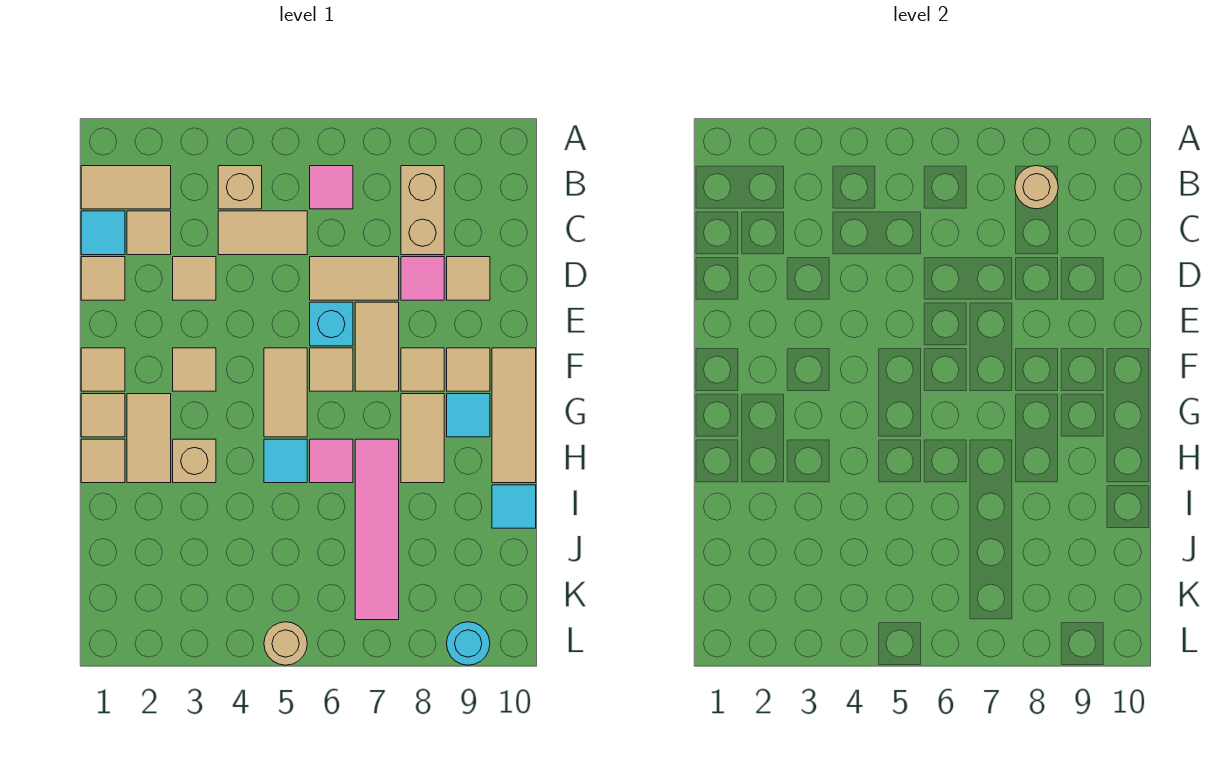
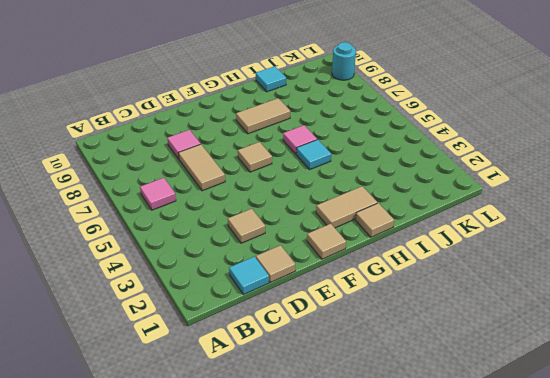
none -> tan 1x2 tile [81,166,171,209]
none -> tan 1x1 brick [218,166,262,209]
none -> tan 1x2 brick [401,166,444,255]
none -> tan 1x1 tile [127,211,171,255]

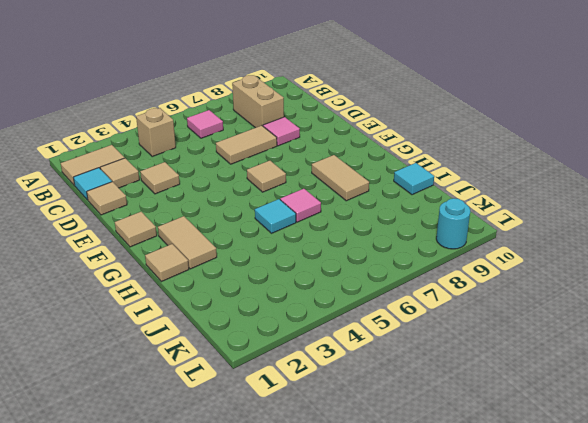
none -> tan 1x2 tile [218,211,307,255]
none -> tan 1x1 tile [447,257,490,300]
none -> cyan 1x1 brick [310,302,353,346]
none -> tan 1x2 tile [355,302,399,391]

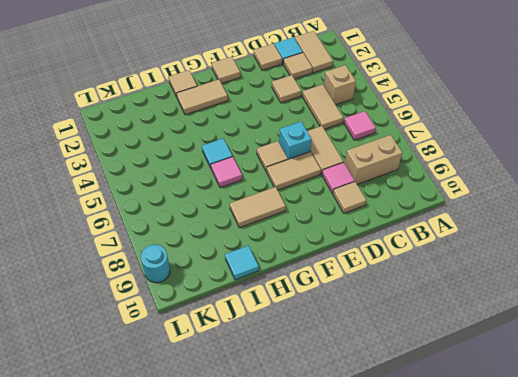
none -> tan 1x1 tile [173,348,216,391]
none -> tan 1x2 tile [264,348,307,437]
none -> tan 1x1 tile [401,348,444,391]
none -> tan 1x1 tile [447,348,490,391]

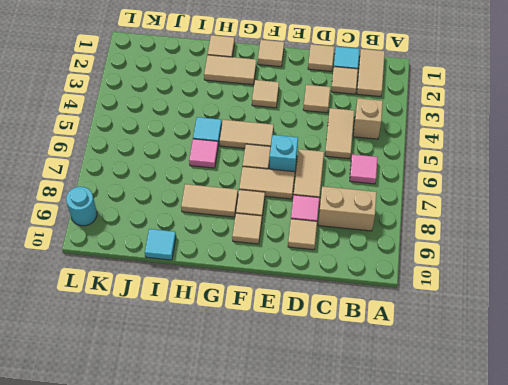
none -> tan 1x3 tile [492,348,536,483]
none -> tan 1x1 tile [81,394,125,437]
none -> cyan 1x1 tile [447,394,490,437]
none -> tan 1x1 brick [173,439,216,483]

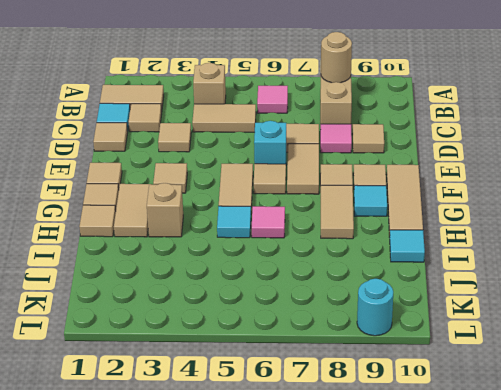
none -> pink 1x4 tile [355,439,399,620]
none -> tan 1x1 round brick [264,622,307,665]

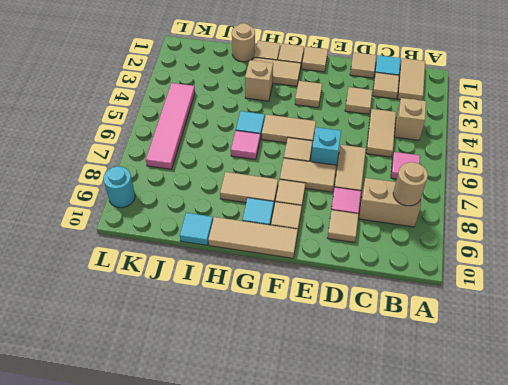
tan 1x1 round brick [232,23,255,62] -> tan 1x1 round brick moved to [264,622,307,665]
pink 1x4 tile [146,83,195,169] -> pink 1x4 tile turned to [355,439,399,620]

